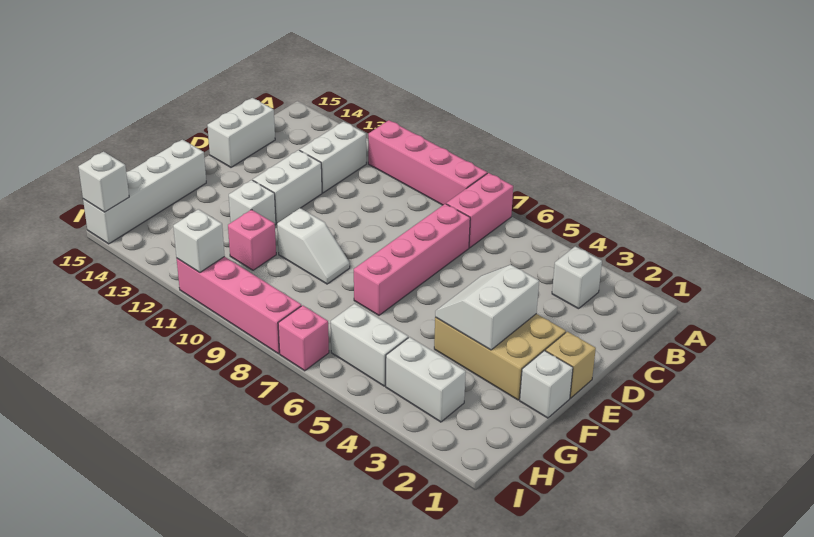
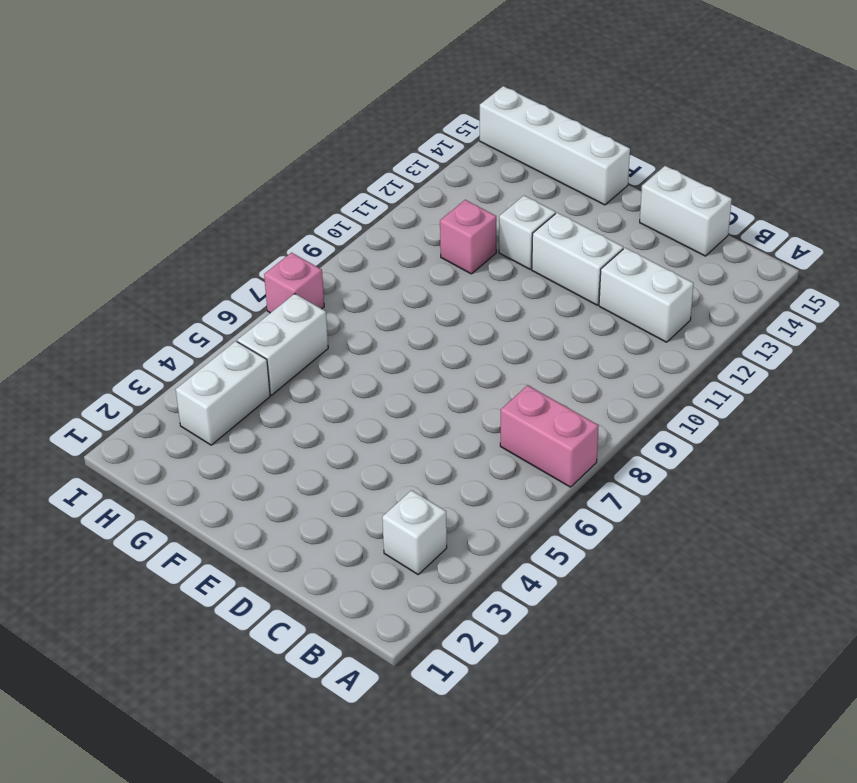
none -> pink 1x4 brick [368,120,487,205]
none -> pink 1x4 brick [354,204,470,315]
none -> tan 1x1 brick [545,332,596,398]

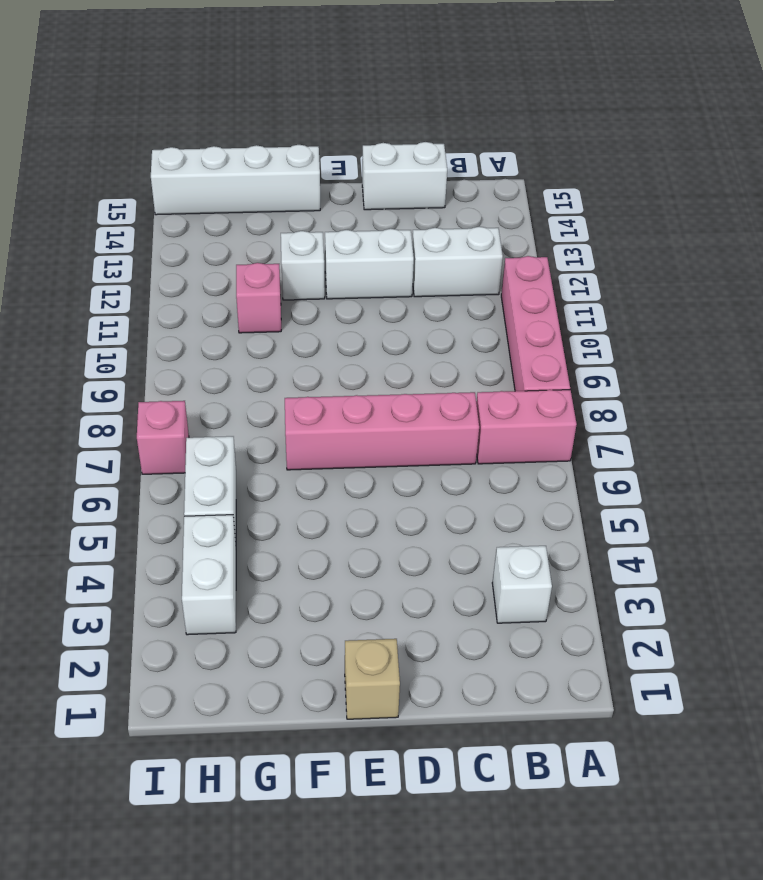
none -> tan 2x3 brick [434,314,566,400]
none -> white 1x1 brick [520,351,573,418]
none -> white 1x2 slope [277,208,350,284]

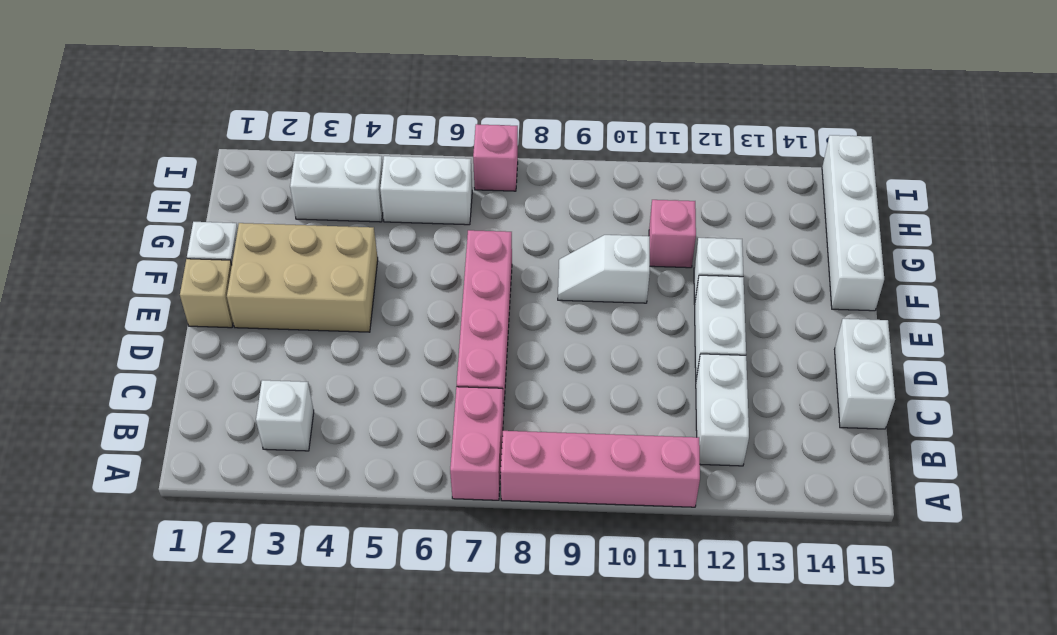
none -> pink 1x4 brick [177,257,301,354]
none -> white 2x2 slope [435,265,539,350]
none -> white 1x1 brick [173,209,225,273]

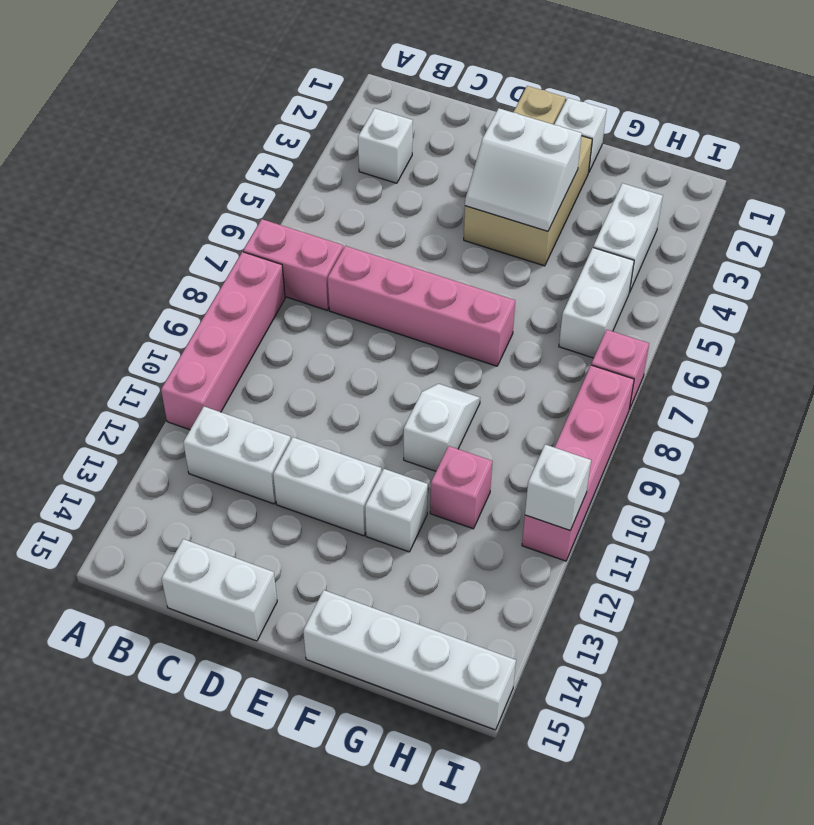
none -> white 1x1 brick [78,152,129,212]

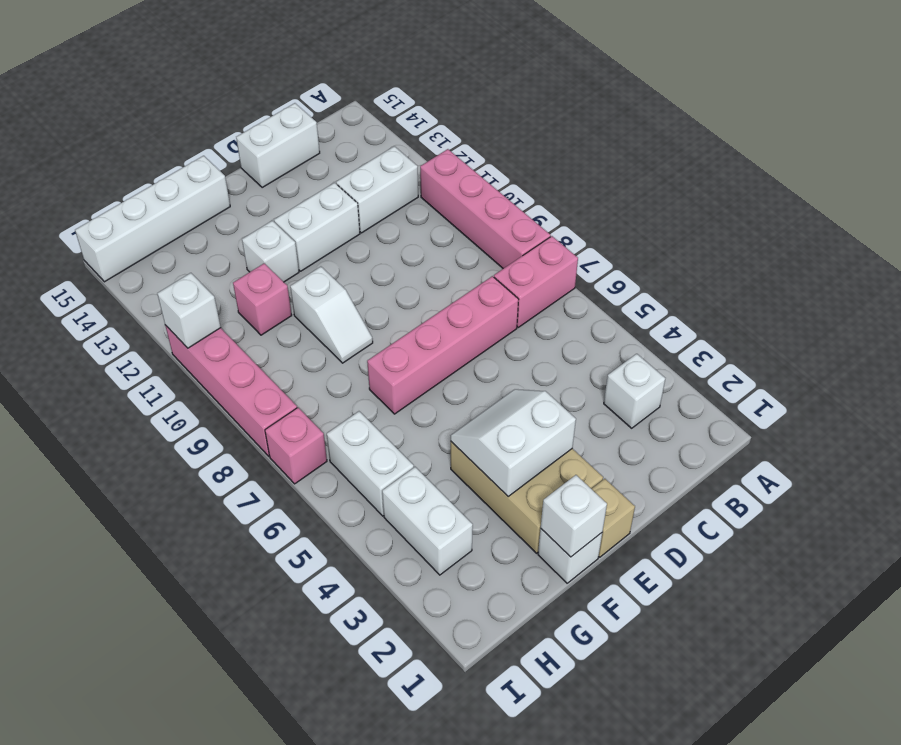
white 1x1 brick [541,475,607,557] -> white 1x1 brick moved to [78,152,129,212]

